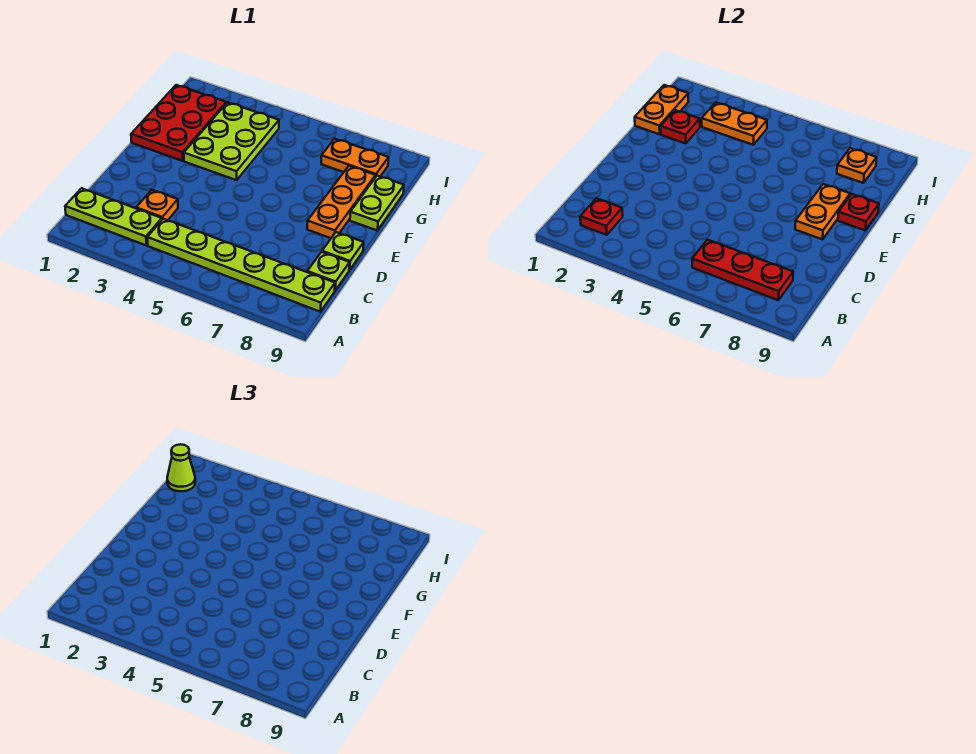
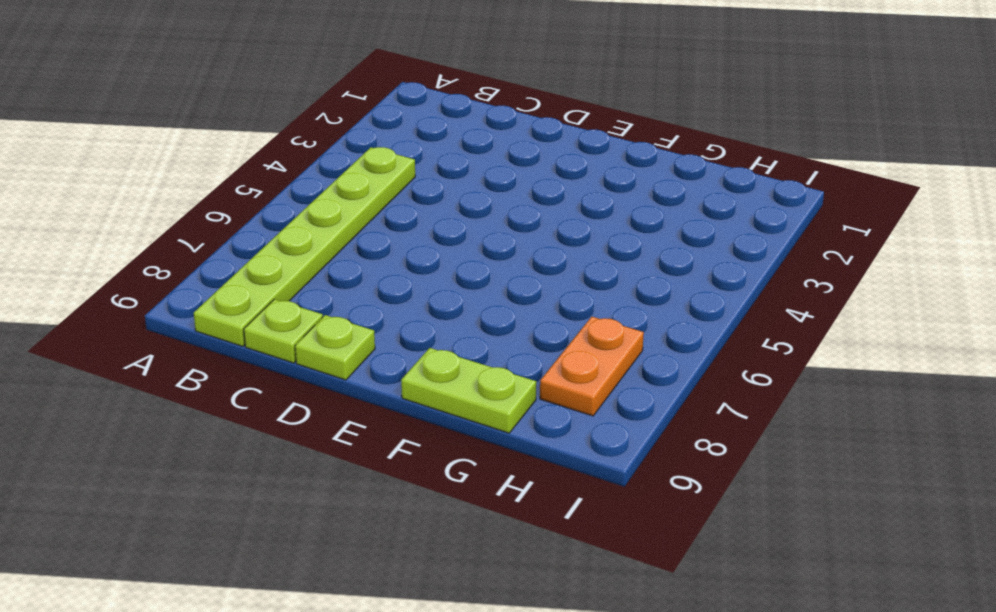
none -> lime 1x3 plate [65,188,162,246]
none -> orange 1x1 plate [136,190,178,220]
none -> orange 1x3 plate [307,166,376,238]

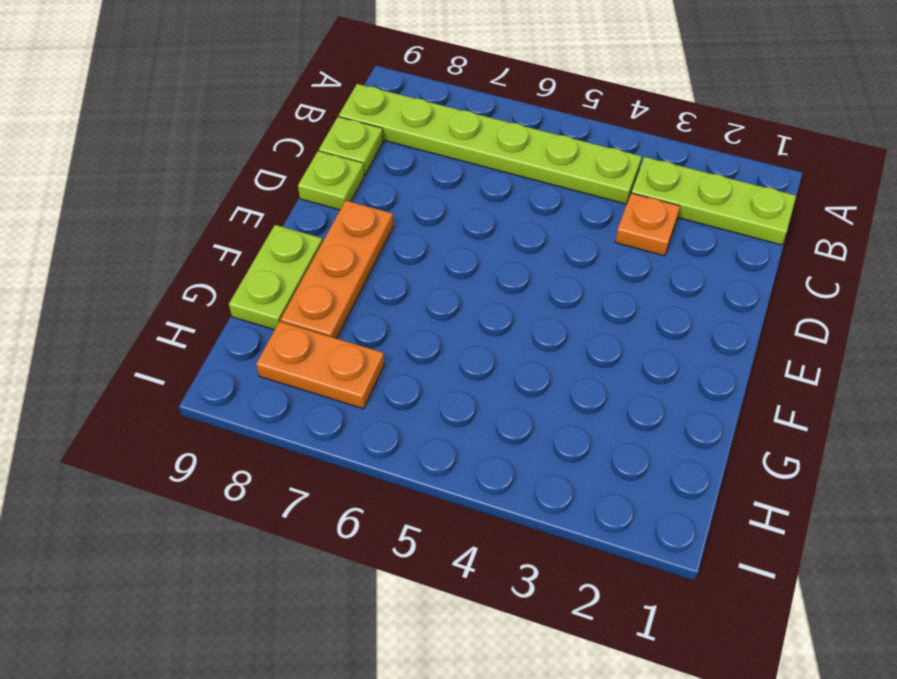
none -> red 2x3 plate [131,85,226,161]
none -> lime 2x3 plate [184,102,279,180]
none -> red 1x1 plate [580,198,623,235]

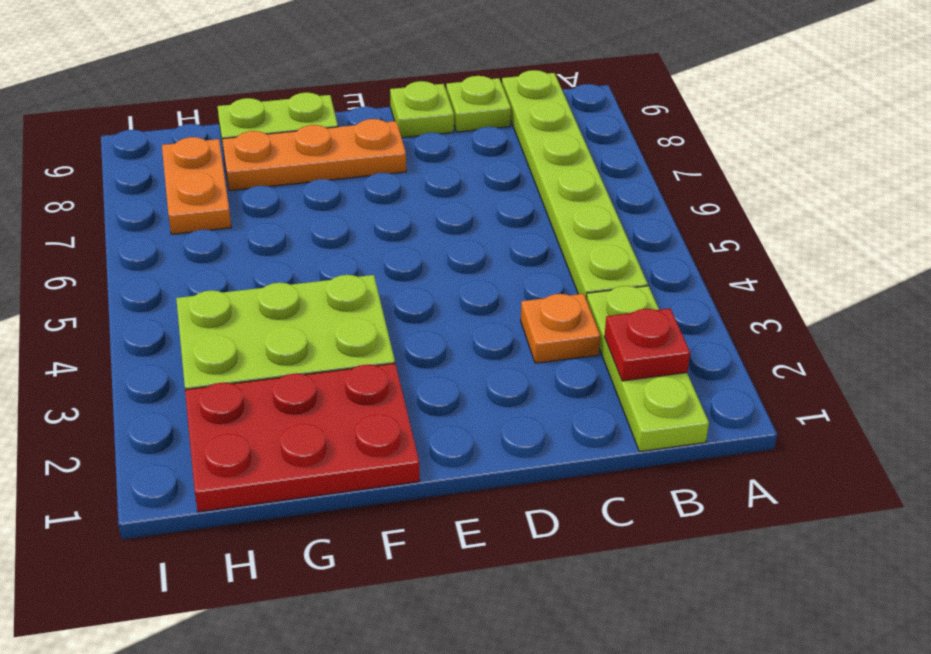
none -> red 1x3 plate [692,240,793,300]
none -> orange 1x2 plate [795,184,850,239]
none -> red 1x1 plate [838,194,879,231]

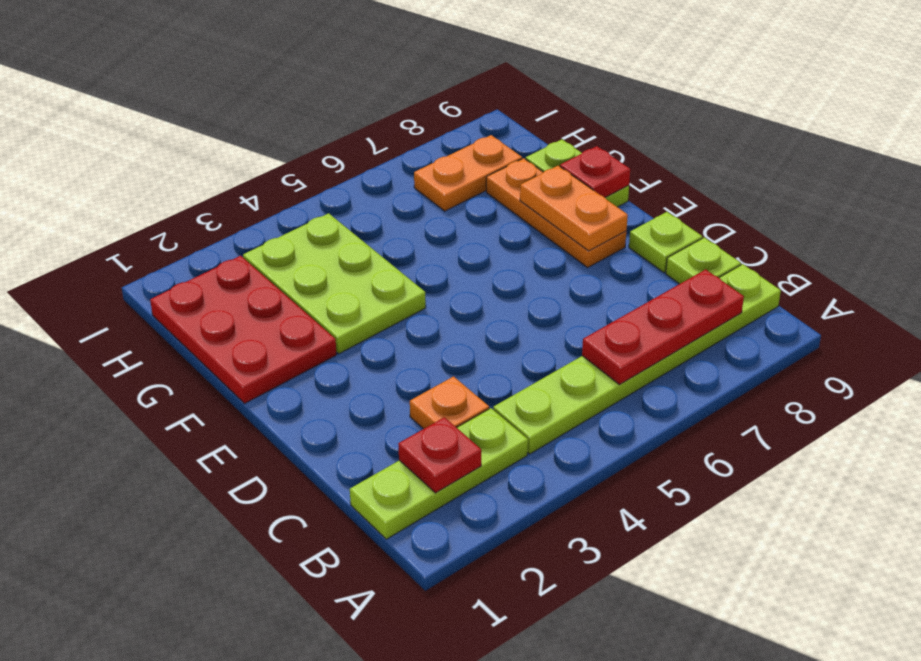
none -> orange 1x2 plate [635,85,688,134]
none -> red 1x1 plate [661,110,700,144]
none -> orange 1x2 plate [702,102,767,145]

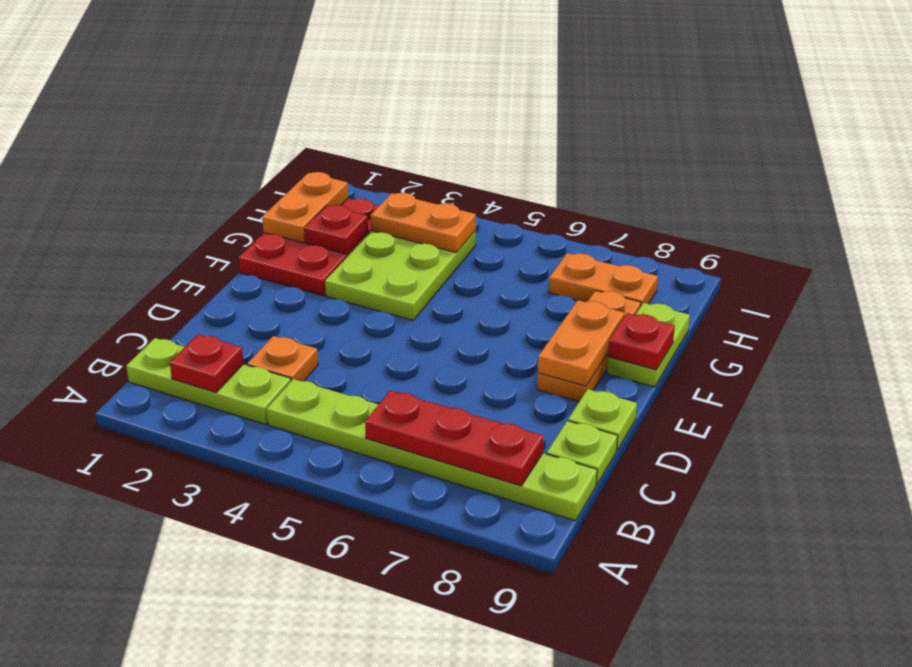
none -> orange 1x1 plate [837,148,877,183]
none -> lime 1x1 cone [167,444,195,491]

